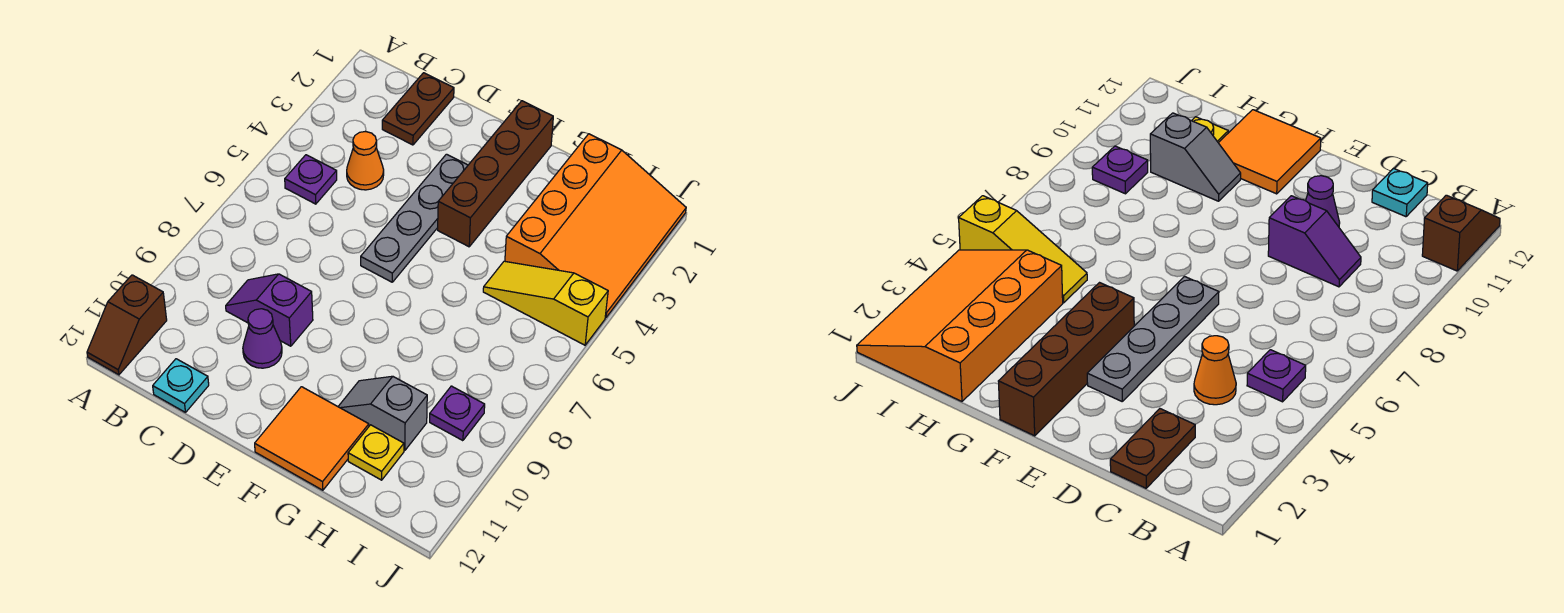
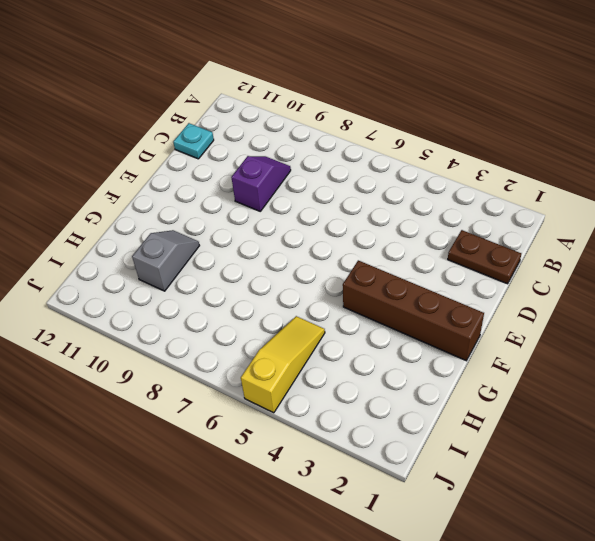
none -> brown 1x2 slope [87,275,167,375]
none -> purple 1x1 plate [285,155,337,204]
none -> orange 1x1 cone [347,131,384,190]

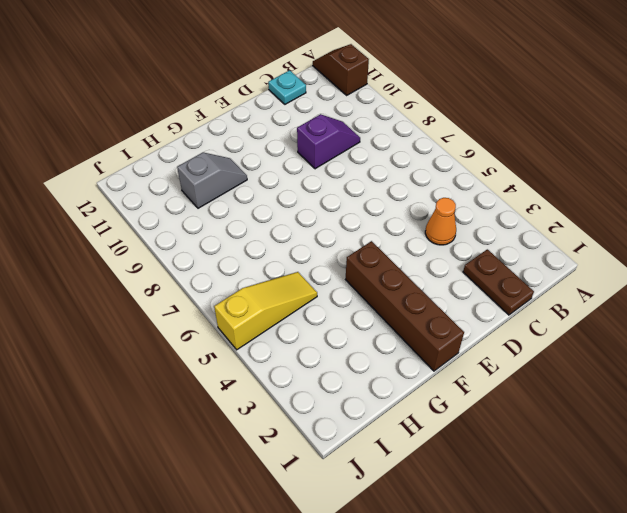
none -> purple 1x1 plate [285,155,337,204]
none -> purple 1x1 cone [243,309,282,368]
none -> grey 1x4 plate [361,154,468,282]

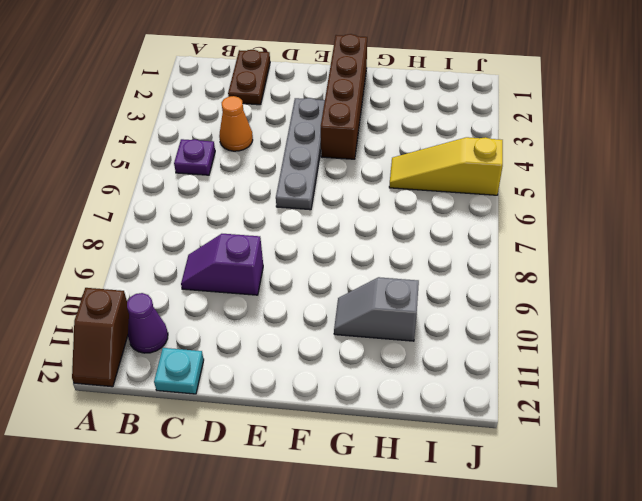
purple 1x1 cone [127,293,168,353] -> purple 1x1 cone moved to [243,309,282,368]
none -> orange 2x2 tile [255,387,369,490]
none -> orange 3x4 slope [505,134,686,318]
none -> yellow 1x1 plate [348,425,404,480]

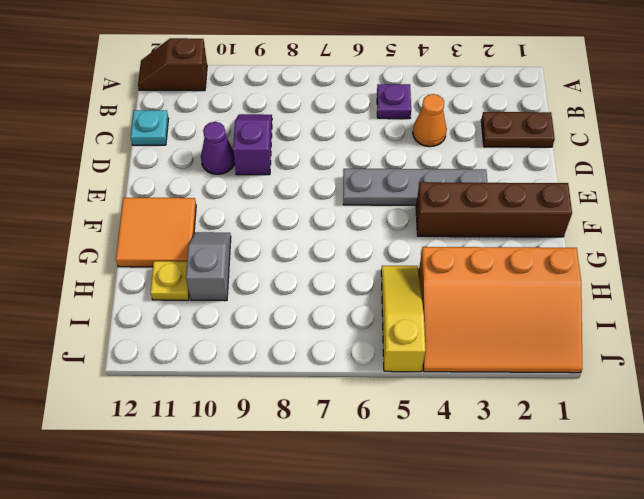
none -> purple 1x1 plate [430,386,485,441]

